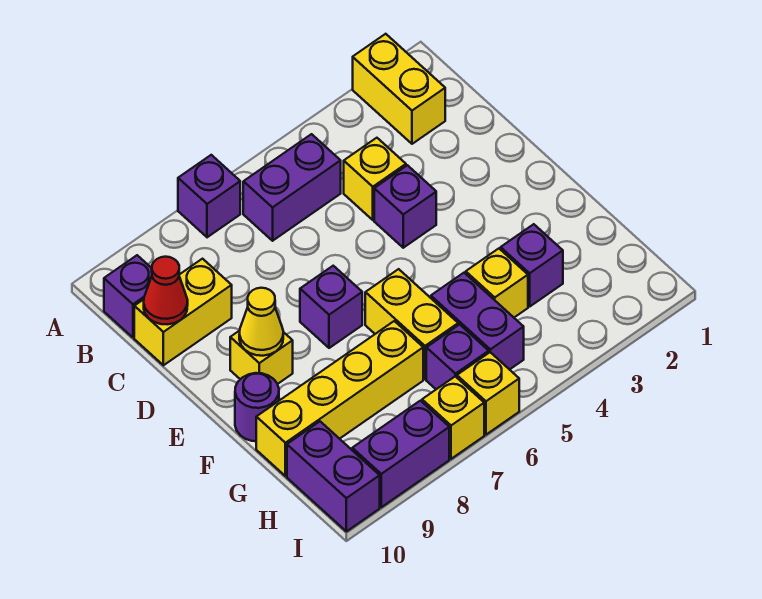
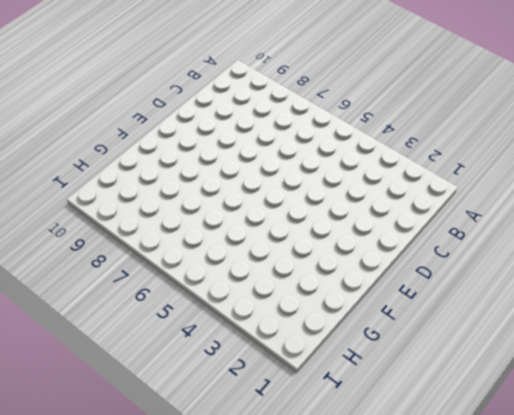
none -> yellow 1x2 brick [353,34,445,144]
none -> purple 1x1 brick [178,155,240,237]
none -> purple 1x2 brick [243,134,341,241]

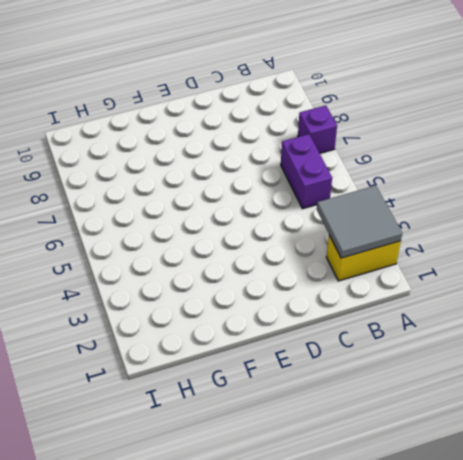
grey 2x2 tile [317,186,402,258] -> none
none -> purple 1x1 brick [104,255,152,338]
none -> yellow 1x1 brick [344,138,406,220]
none -> yellow 1x2 brick [134,259,232,365]

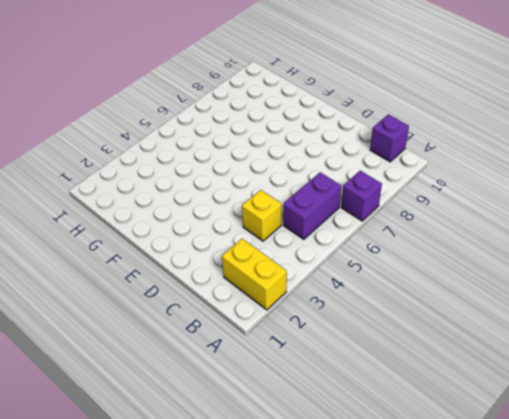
none -> yellow 1x2 brick [134,259,232,365]
none -> purple 1x1 brick [374,165,436,248]
none -> purple 1x1 brick [300,266,362,348]

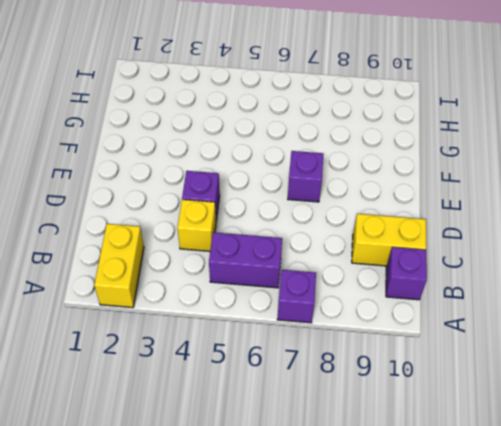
none -> yellow 1x1 brick [230,331,293,384]
none -> yellow 1x2 brick [365,269,458,379]
none -> purple 1x1 round brick [235,373,279,441]

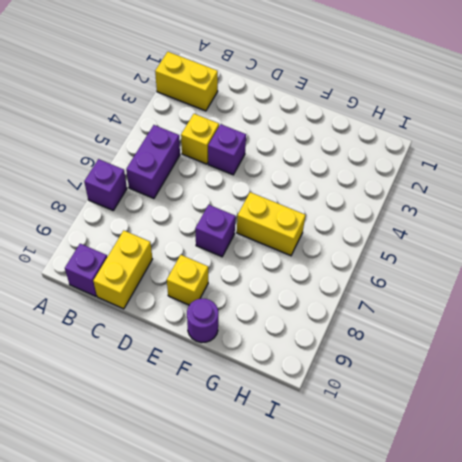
none -> purple 1x1 brick [501,224,563,306]
none -> yellow 1x1 brick [466,249,528,317]
none -> purple 1x2 brick [431,273,524,370]

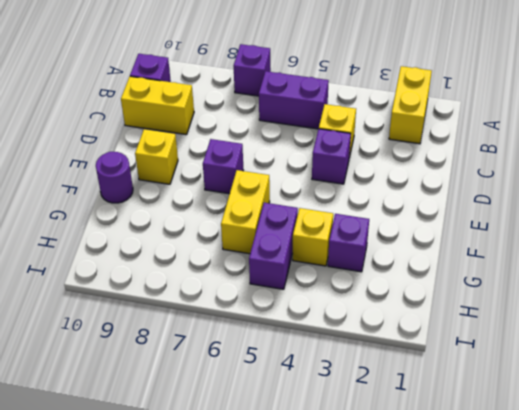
none -> yellow 1x4 brick [256,321,423,476]
none -> purple 1x1 brick [426,324,489,389]
none -> purple 1x2 brick [287,422,380,531]

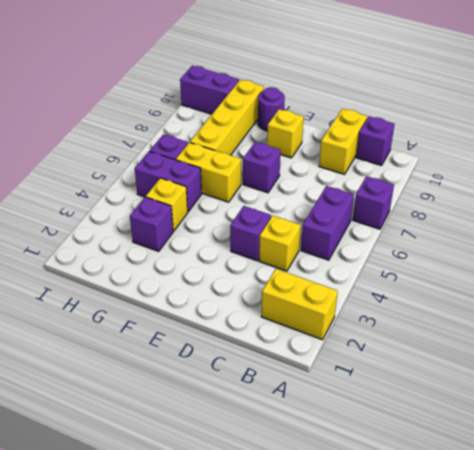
none -> yellow 1x1 brick [457,352,519,435]
none -> yellow 1x1 brick [422,376,484,459]
none -> purple 1x2 brick [352,401,449,507]

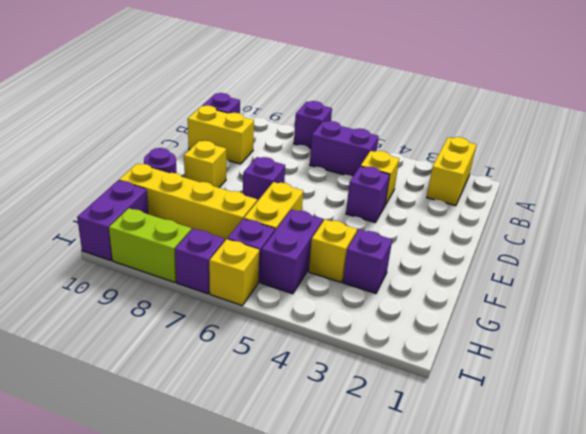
purple 1x1 brick [175,229,225,294] -> yellow 1x1 brick [422,376,484,459]
lime 1x2 brick [109,208,191,282] -> purple 1x2 brick [352,401,449,507]
none -> red 1x1 cone [144,257,188,324]
none -> yellow 1x1 cone [239,288,283,356]

